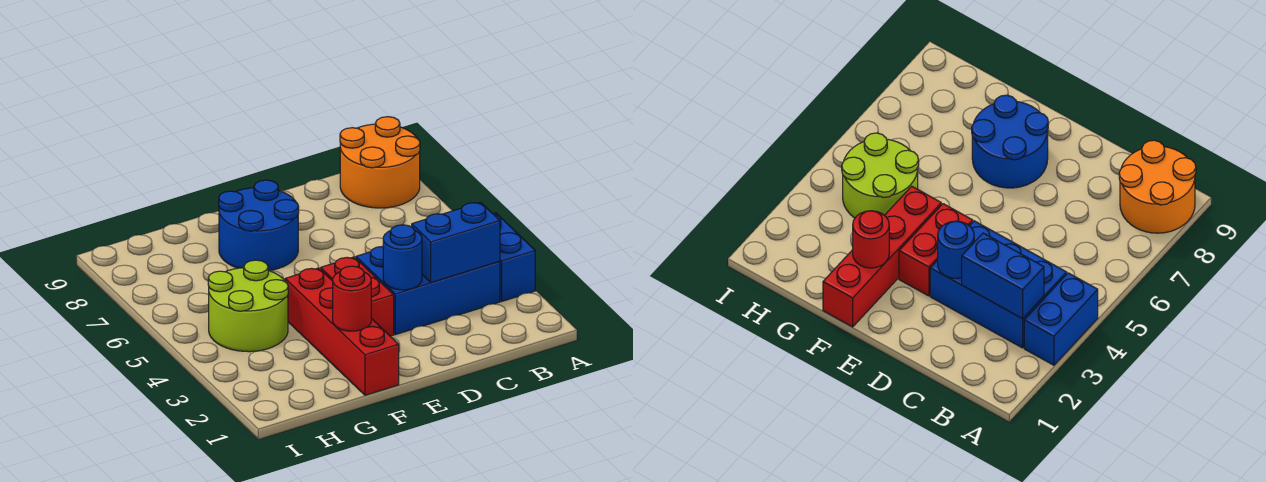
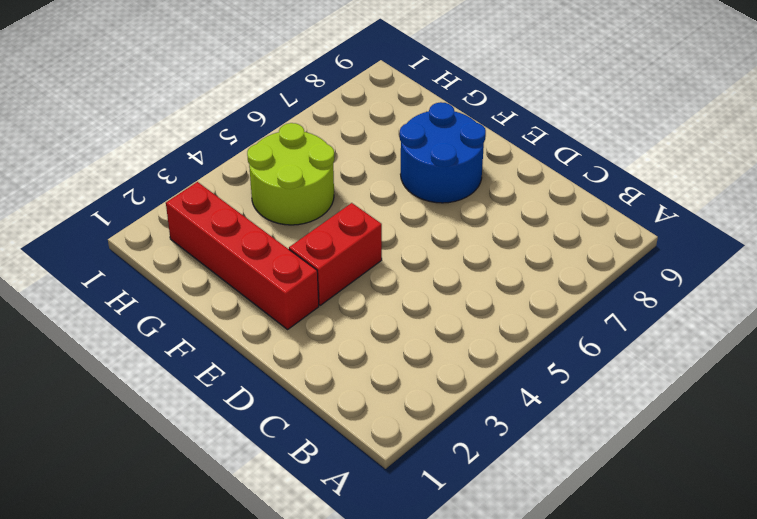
red 1x4 brick [166,182,319,329] -> red 1x4 brick turned to [285,268,399,395]
none -> blue 1x2 brick [494,213,535,301]
none -> orange 2x2 round brick [340,117,420,208]

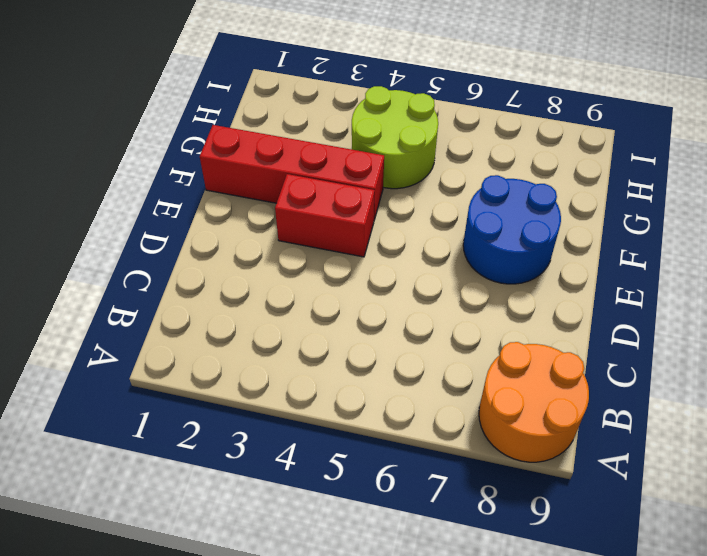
none -> blue 1x2 brick [494,213,535,301]
none -> blue 2x3 brick [356,246,500,335]

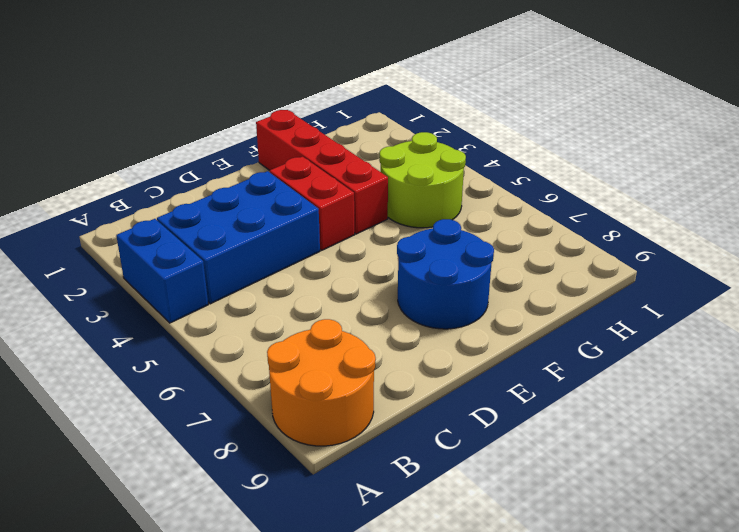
none -> blue 1x2 brick [412,202,500,282]
none -> blue 1x1 round brick [383,225,422,290]

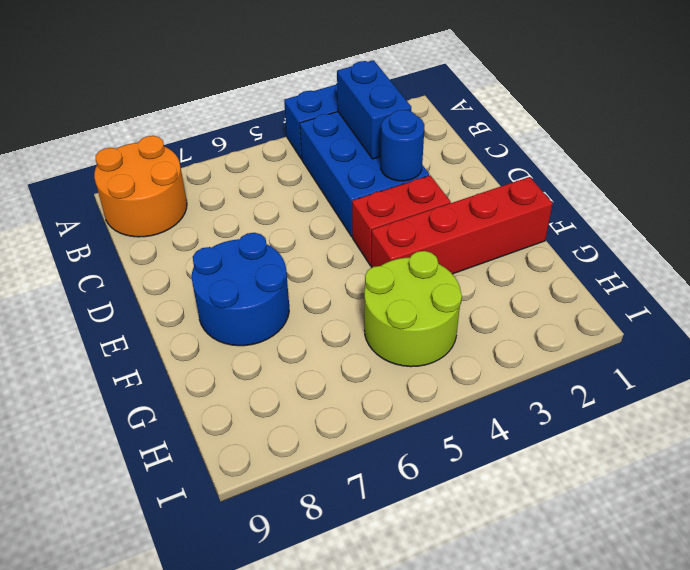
none -> red 1x1 round brick [333,266,371,331]

